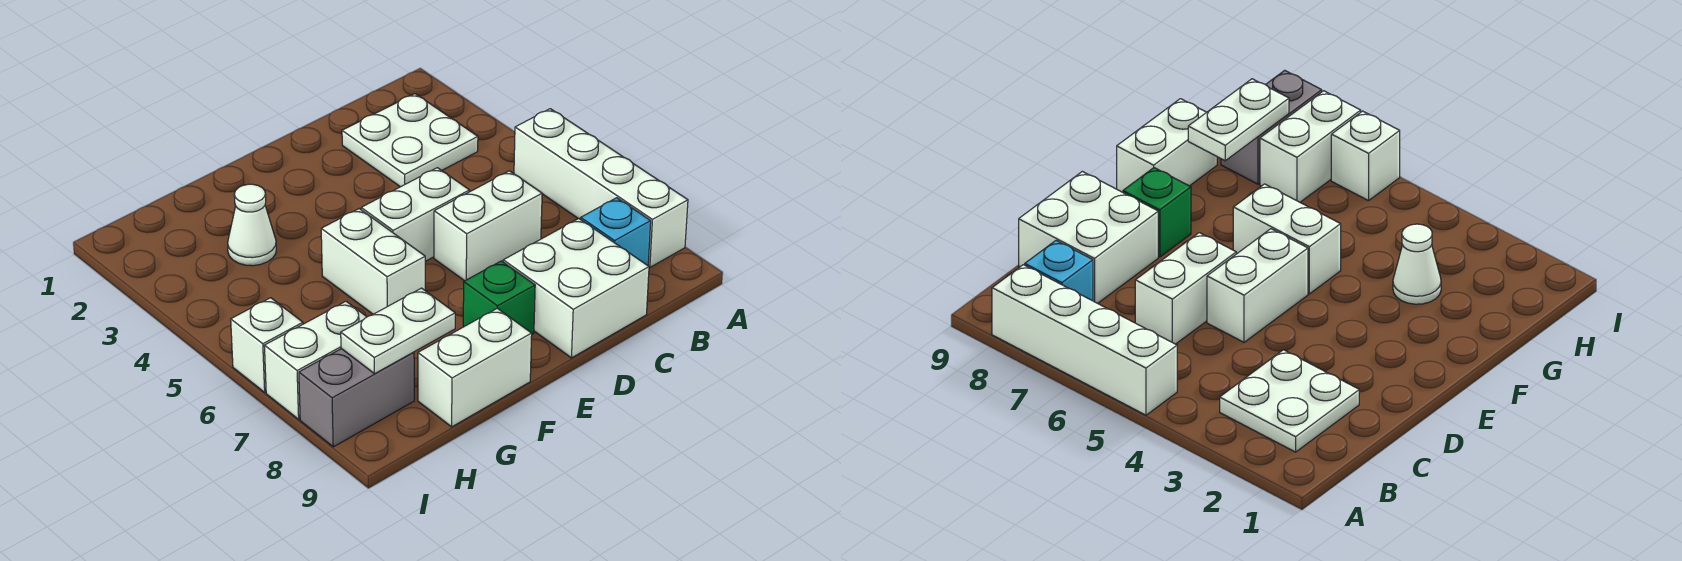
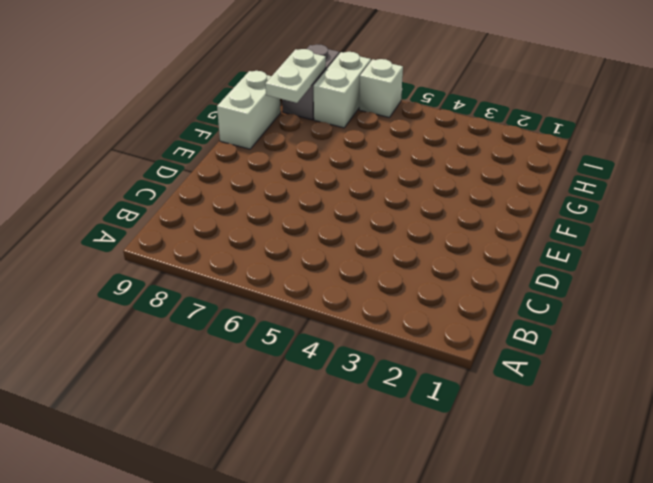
none -> white 1x4 brick [514,109,688,267]
none -> white 2x2 plate [342,94,478,187]
none -> cyan 1x1 brick [581,198,651,265]

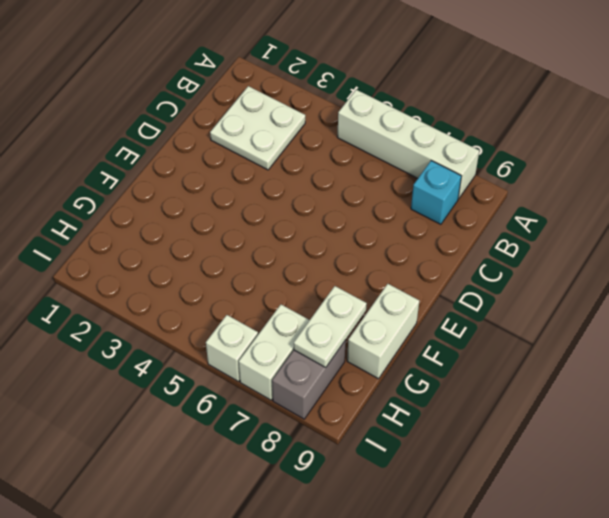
none -> white 1x2 brick [434,171,542,281]
none -> white 2x2 brick [503,219,649,358]
none -> white 1x2 brick [361,168,470,261]

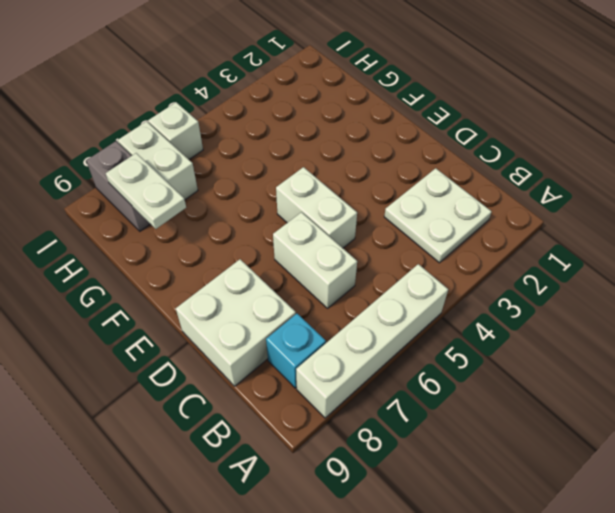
none -> green 1x1 brick [463,261,535,334]
none -> white 1x2 brick [321,209,425,314]
none -> white 1x2 brick [418,308,532,427]

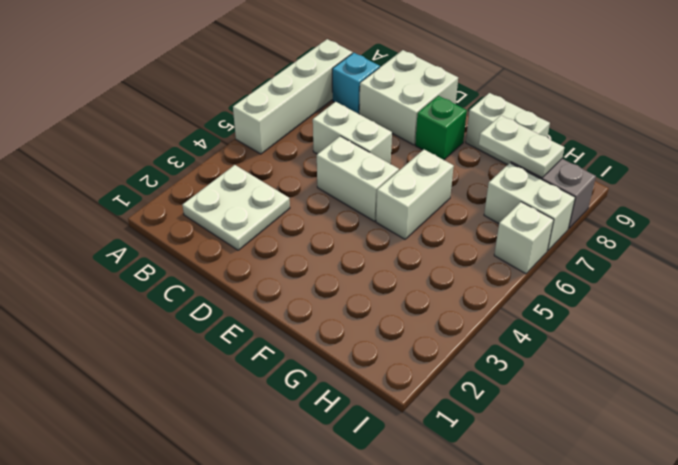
none -> white 1x1 cone [228,184,276,266]

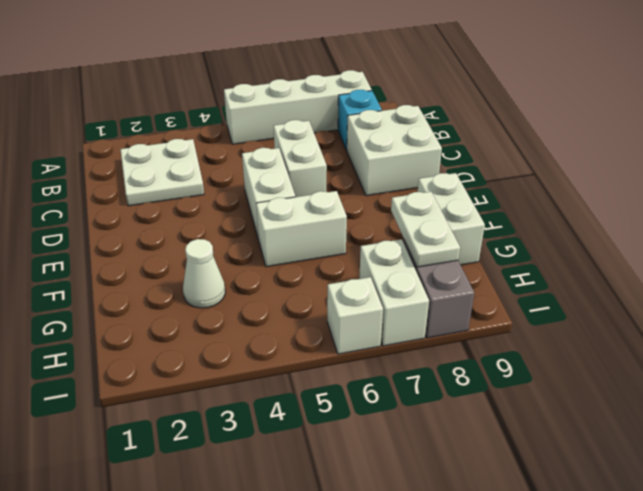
none -> green 1x1 brick [463,261,535,334]

